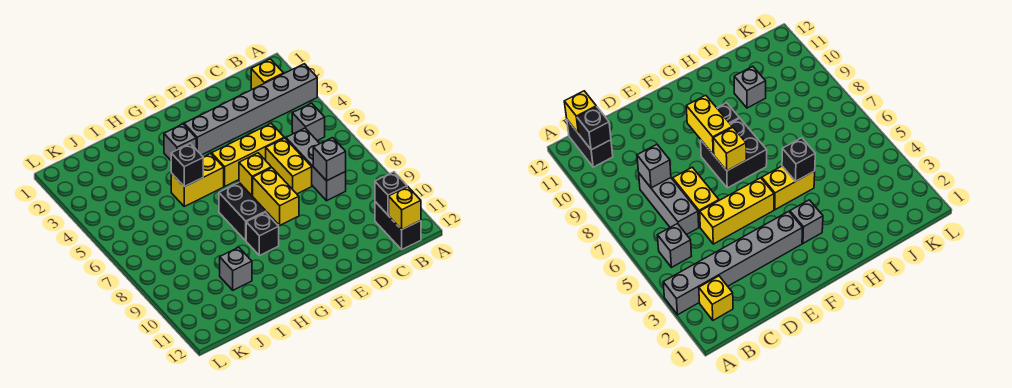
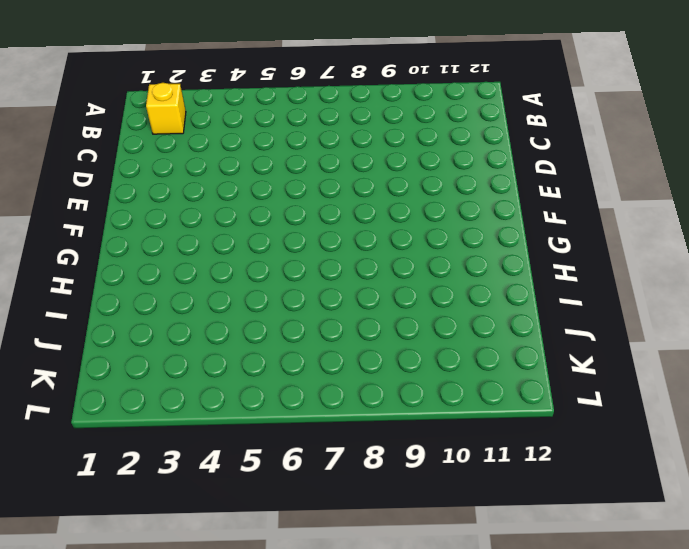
none -> grey 1x6 brick [184,64,317,155]
none -> grey 1x1 brick [292,103,325,141]
none -> black 1x2 brick [375,202,421,249]

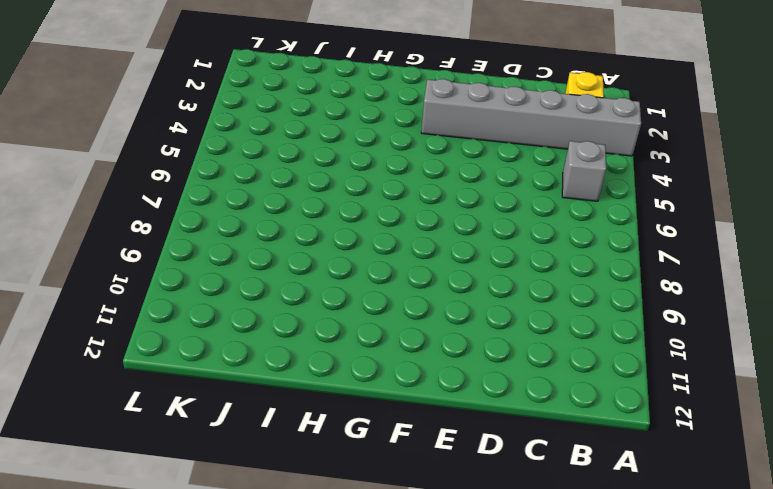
none -> black 1x2 brick [375,202,421,249]
none -> grey 1x3 brick [286,128,346,201]
none -> yellow 1x3 brick [212,124,284,186]

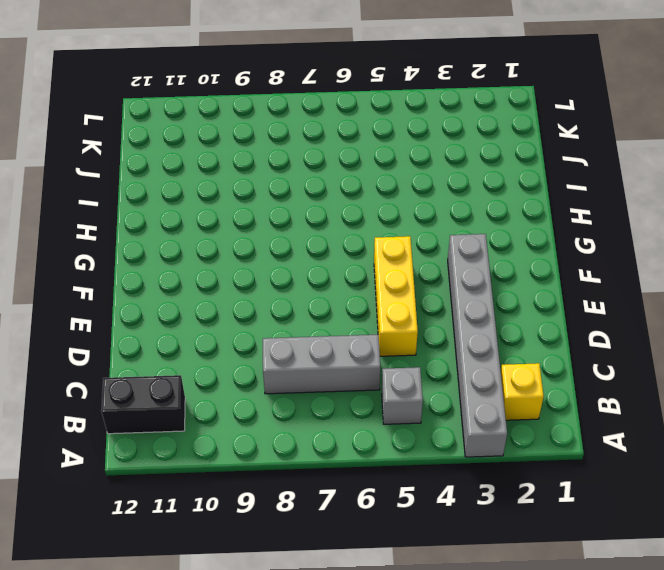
none -> yellow 1x2 brick [266,138,312,194]
none -> black 2x2 brick [219,183,279,241]
none -> grey 1x1 brick [164,124,196,160]

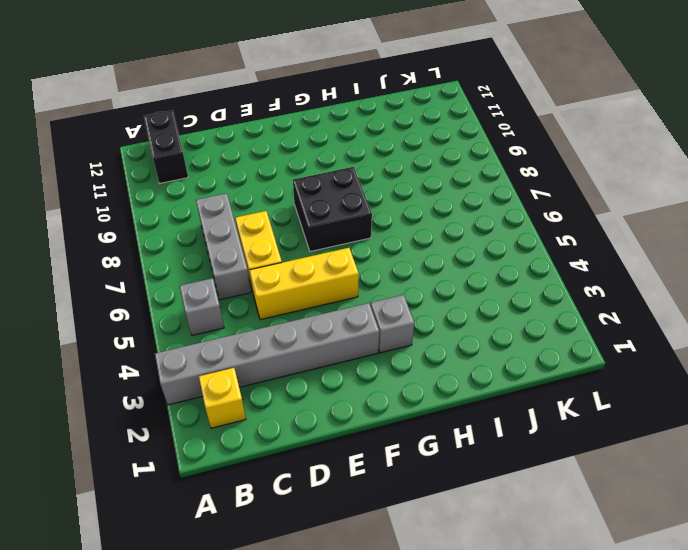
none -> yellow 1x2 brick [171,154,224,206]
none -> black 1x1 brick [246,213,279,256]
none -> grey 1x1 brick [220,247,252,290]

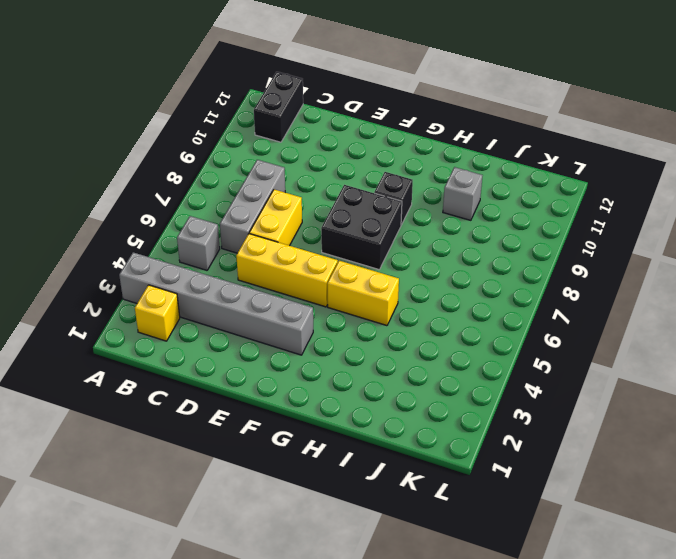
none -> grey 1x1 brick [164,124,196,160]
none -> black 1x1 brick [375,172,407,215]
none -> yellow 1x1 brick [389,186,421,230]

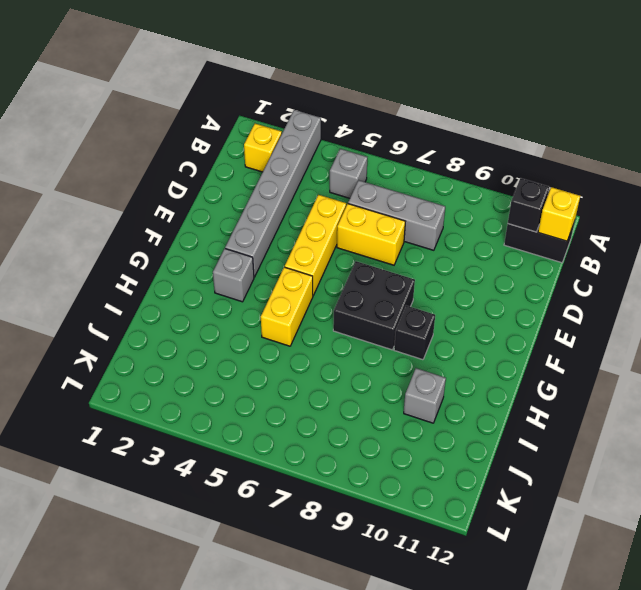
none -> grey 1x1 brick [313,138,346,181]
none -> yellow 1x1 brick [239,153,271,196]
none -> yellow 1x2 brick [253,168,299,225]

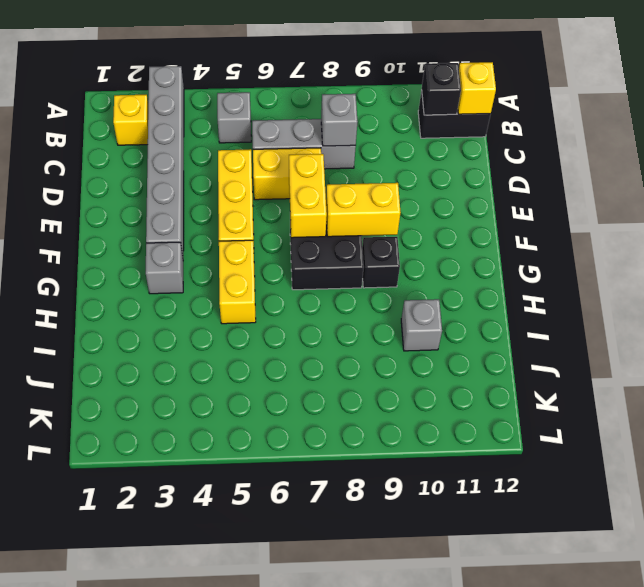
yellow 1x2 brick [289,154,327,238] -> yellow 1x1 brick [239,153,271,196]
none -> black 1x1 brick [171,143,203,187]

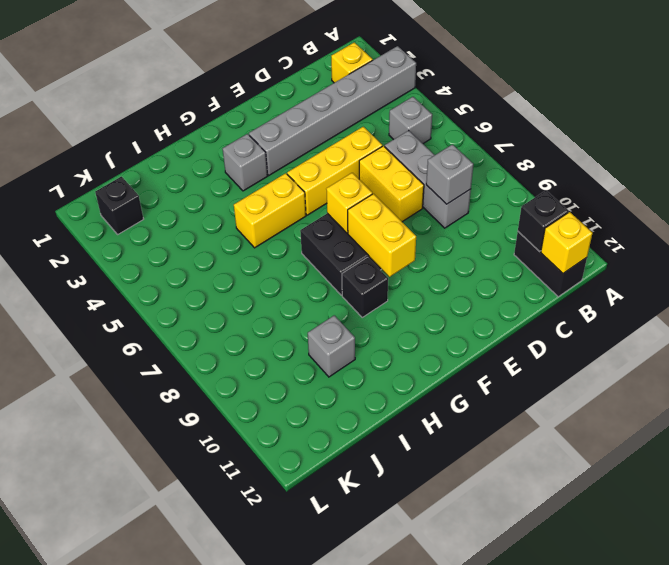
black 1x1 brick [95,177,143,234] -> black 1x1 brick moved to [171,143,203,187]

